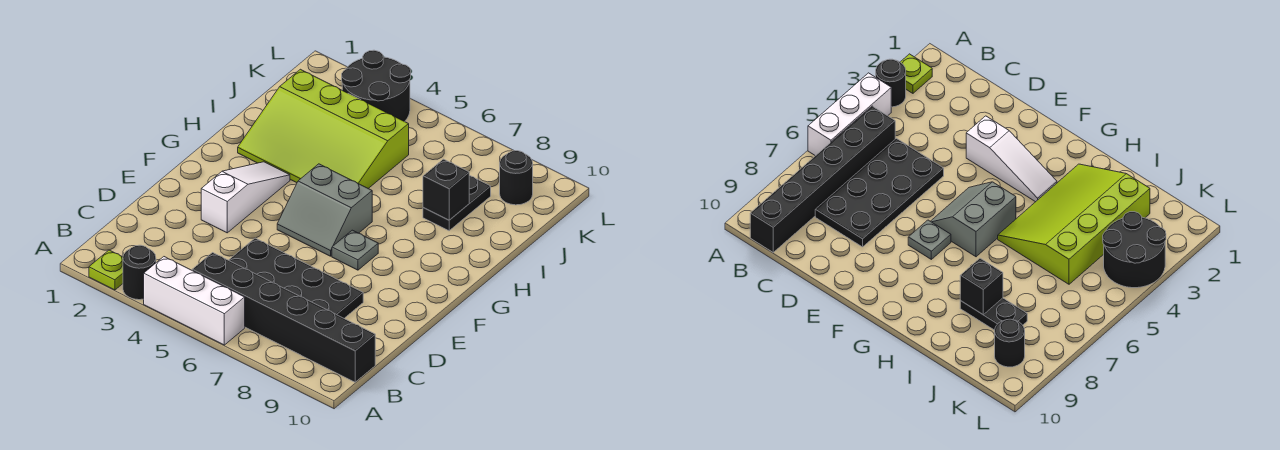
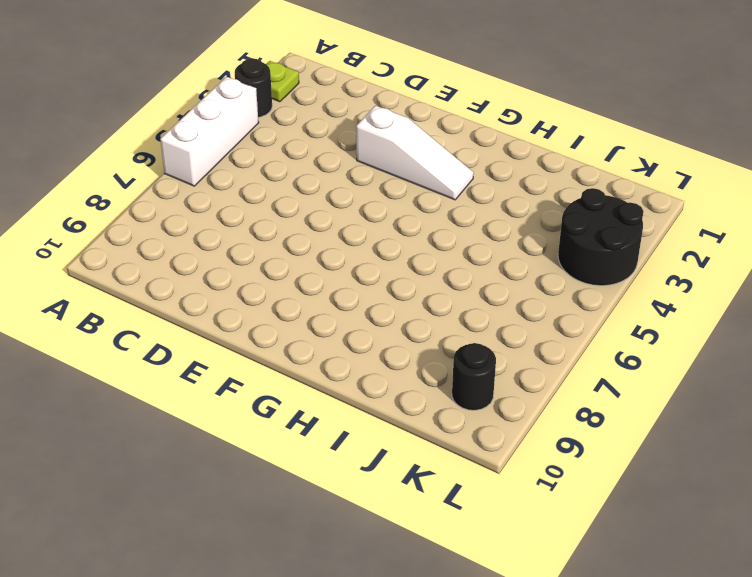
none -> black 1x6 brick [192,253,375,382]
none -> black 2x4 plate [229,238,363,318]
none -> grey 2x2 slope [277,164,372,256]

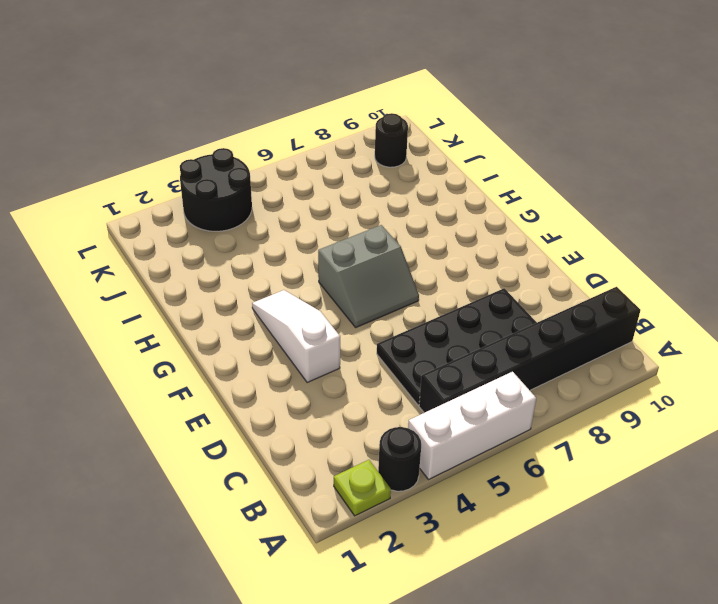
none -> grey 1x1 plate [332,230,378,270]
none -> lime 3x4 slope [238,69,409,189]
none -> black 1x2 plate [423,175,491,231]

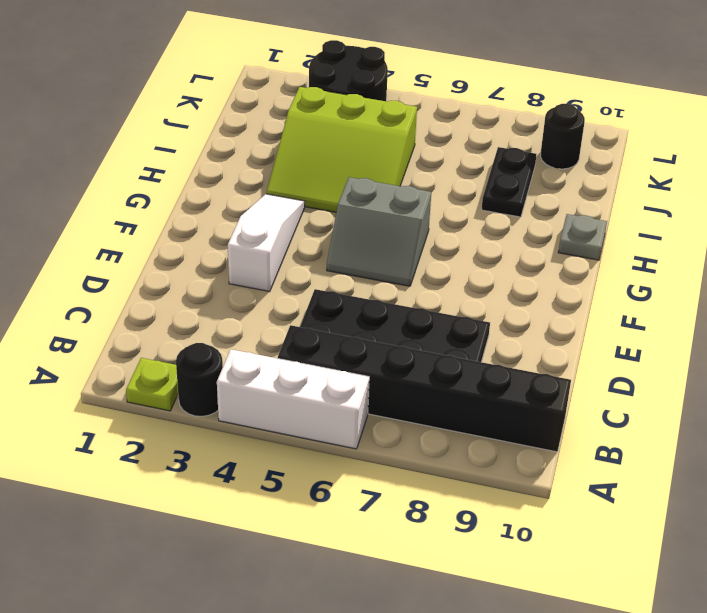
lime 3x3 slope [266,87,417,212] -> lime 3x4 slope [238,69,409,189]
grey 1x1 plate [558,214,607,260] -> grey 1x1 plate moved to [332,230,378,270]
none -> black 1x1 brick [423,159,469,220]

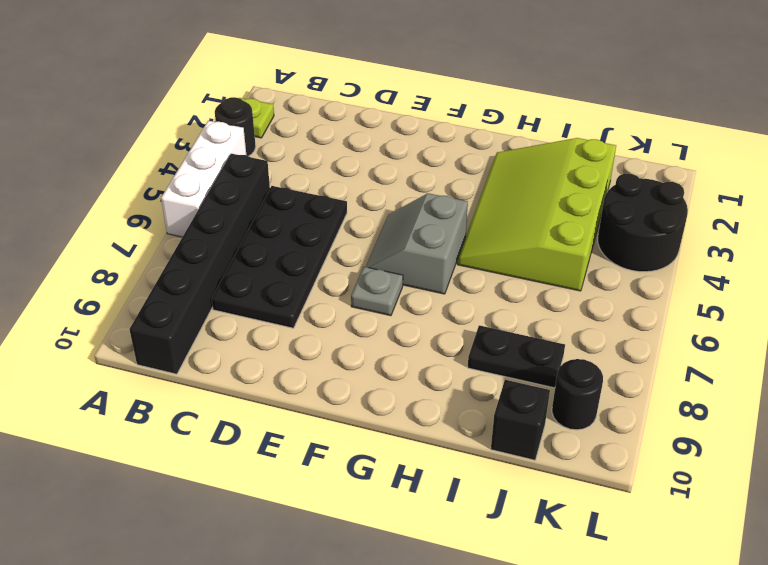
black 1x1 brick [491,380,550,460] -> black 1x1 brick moved to [423,159,469,220]
none -> white 1x3 slope [201,162,290,233]

